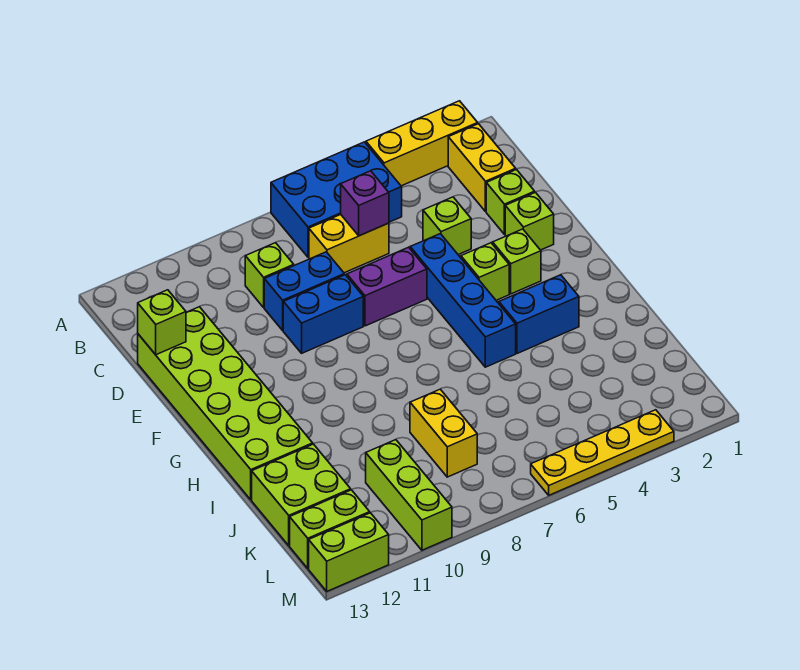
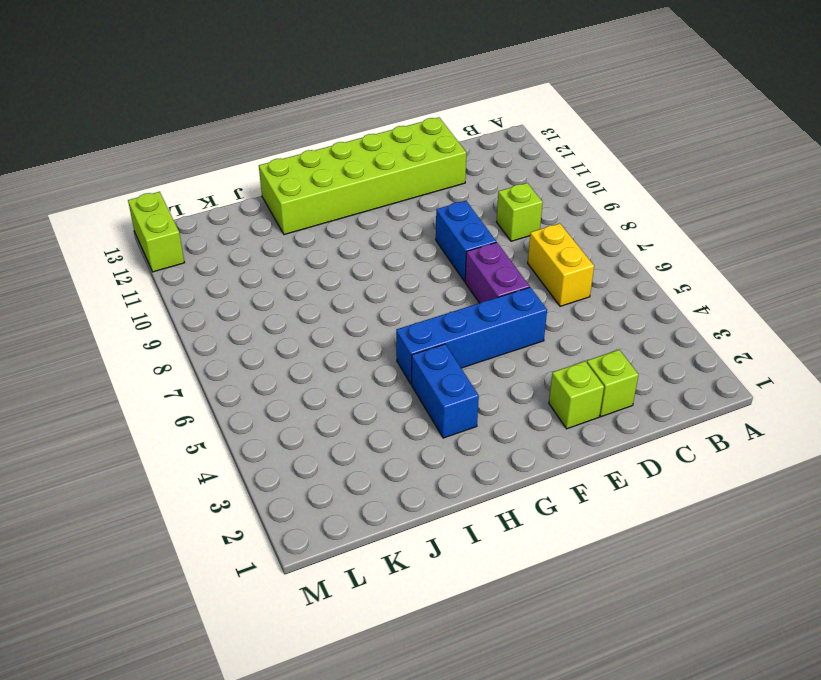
none -> yellow 1x3 brick [366,101,478,186]
none -> blue 2x3 brick [271,142,402,257]
none -> yellow 1x2 brick [448,124,516,212]

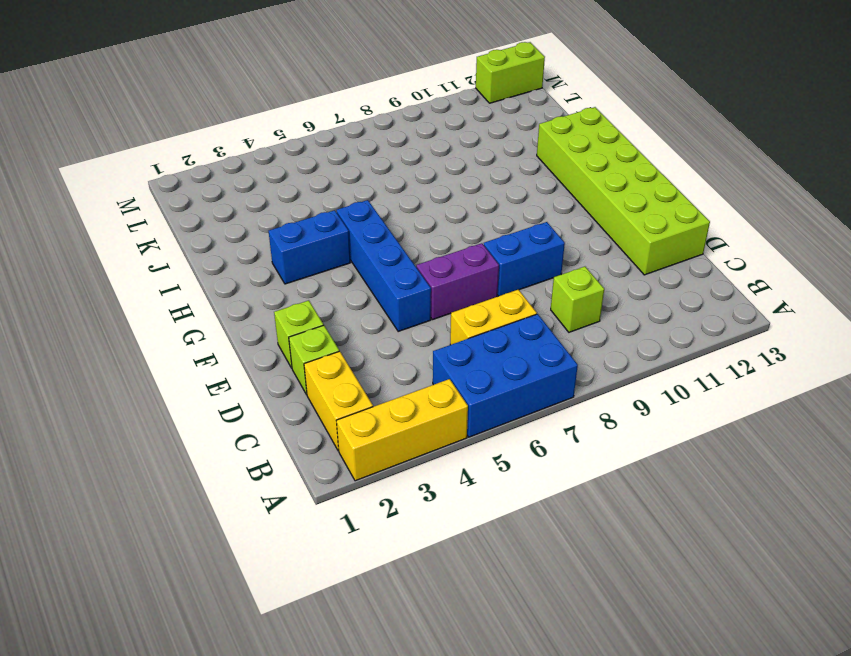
none -> lime 1x1 brick [423,197,471,255]
none -> blue 1x2 brick [264,252,344,330]
none -> lime 1x1 brick [493,229,541,294]

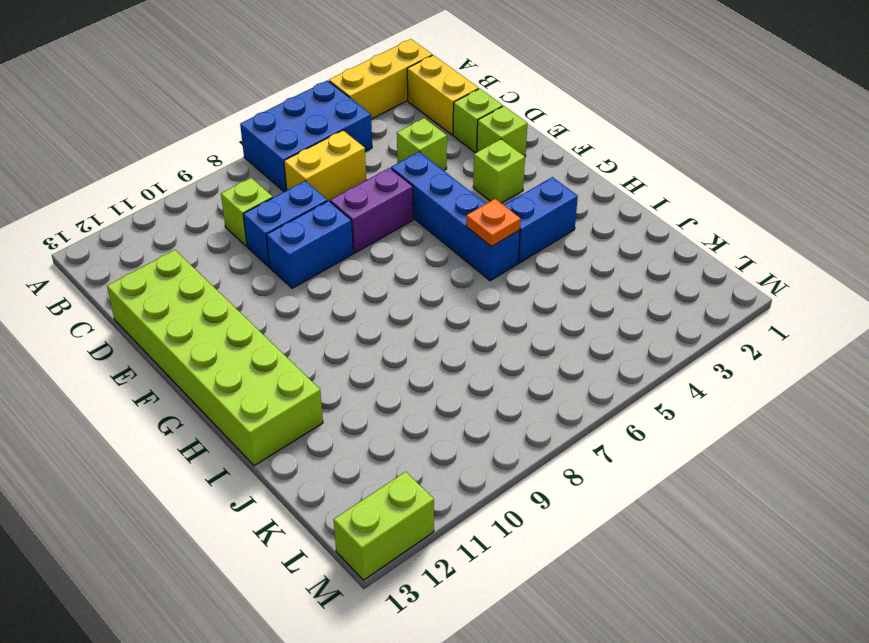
orange 1x1 plate [466,199,521,247] -> none
none -> lime 1x1 brick [461,243,509,300]
none -> yellow 1x2 brick [410,389,477,477]
none -> lime 2x2 brick [252,444,351,546]

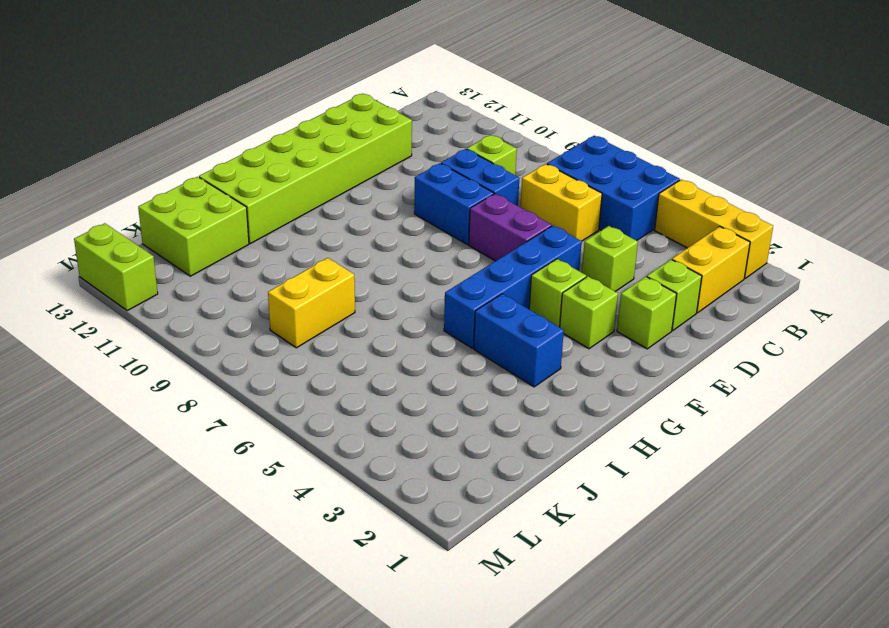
none -> lime 1x3 brick [366,440,452,550]
none -> lime 1x2 brick [290,490,370,568]
none -> yellow 1x4 plate [531,410,674,495]

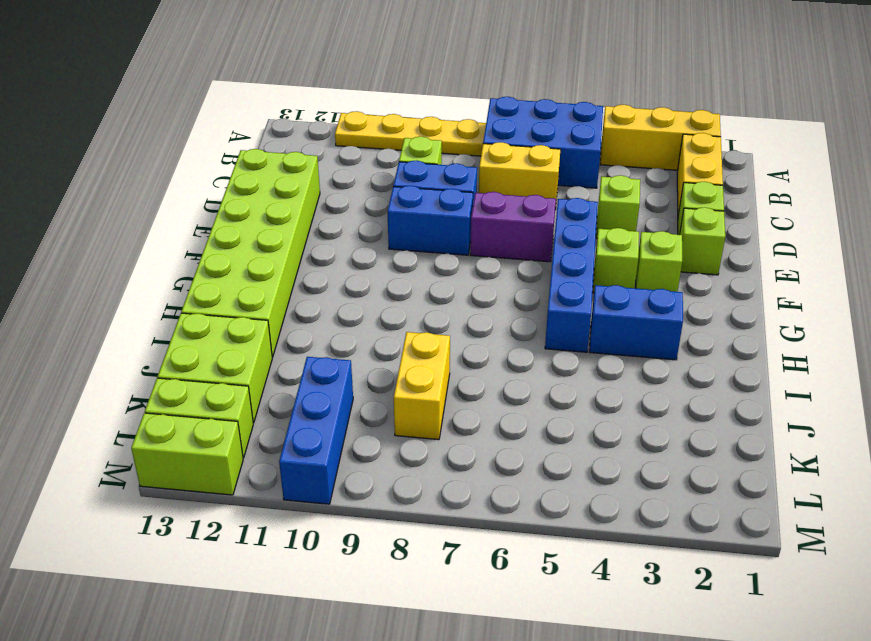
yellow 1x4 plate [335,111,486,156] -> yellow 1x4 plate moved to [531,410,674,495]
blue 1x3 brick [279,357,353,504] -> lime 1x3 brick [366,440,452,550]
none -> purple 1x1 brick [341,171,389,236]
none -> lime 1x1 brick [138,290,186,355]

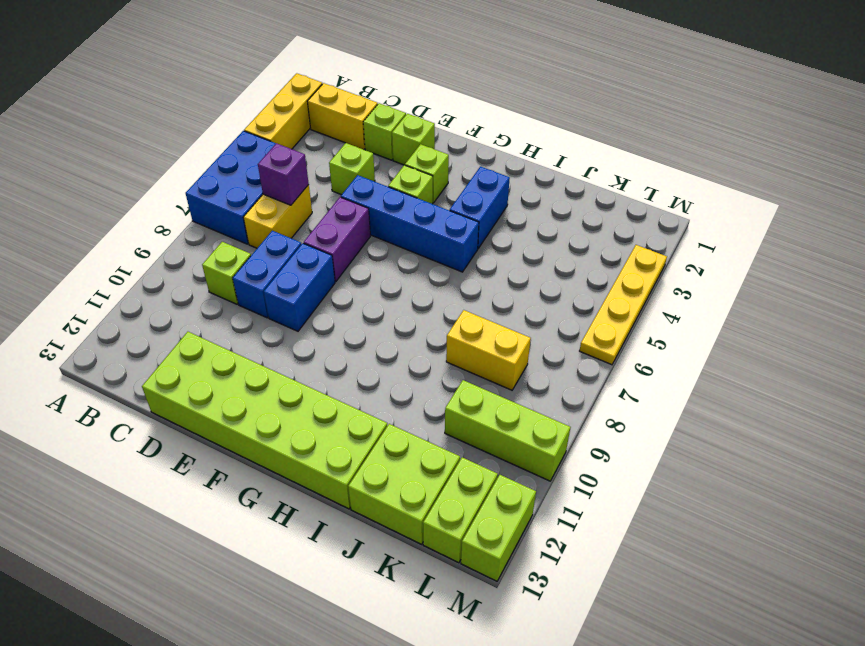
none -> lime 1x1 brick [138,290,186,355]

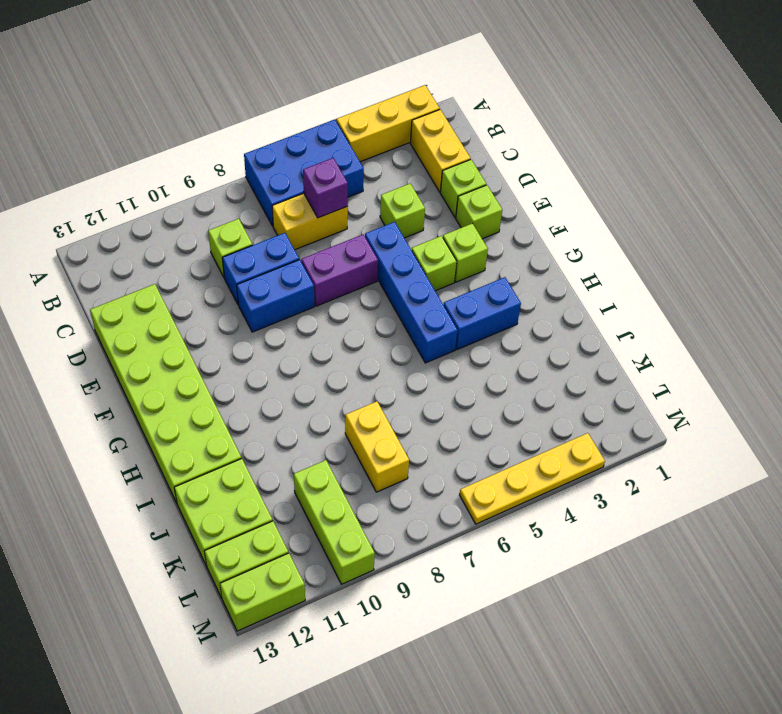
none -> lime 1x1 brick [138,290,186,355]

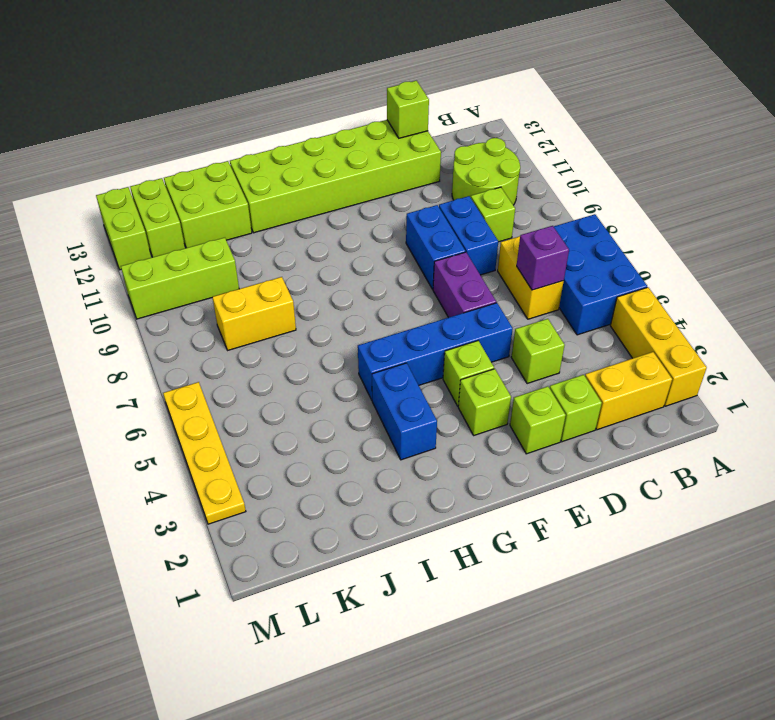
lime 2x2 round brick [452,138,520,205] -> none

